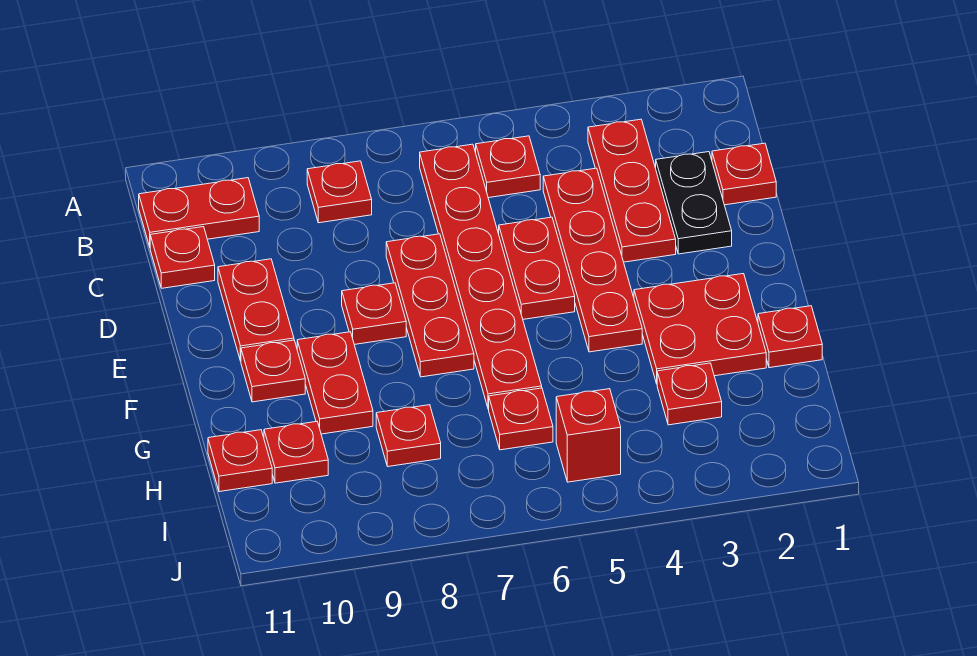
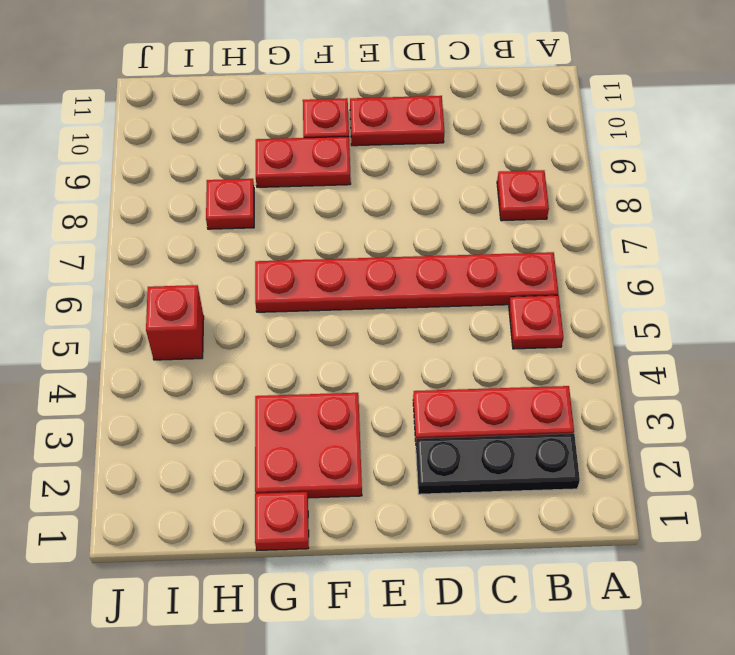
black 1x3 plate [416,434,580,494] -> black 1x2 plate [656,152,732,254]
none -> red 1x2 plate [139,178,259,247]
none -> red 1x1 plate [712,143,776,205]
none -> red 1x4 plate [543,168,642,352]

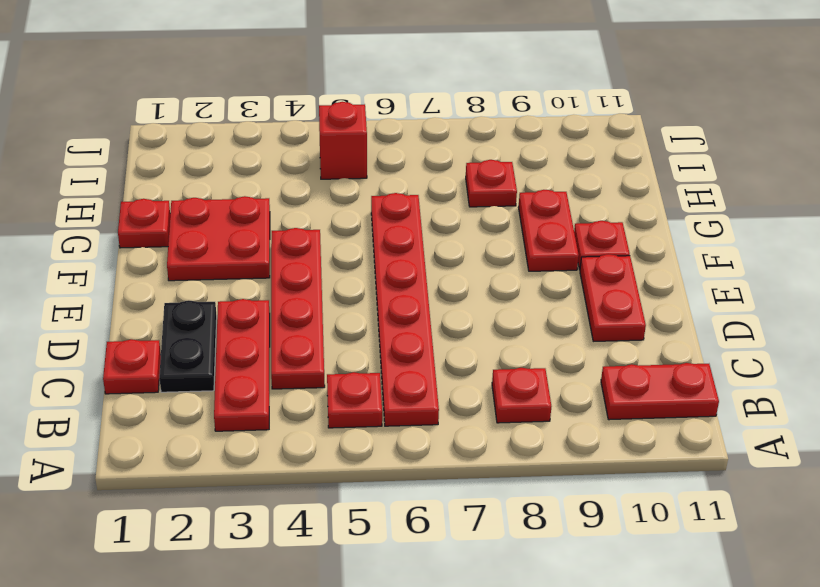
none -> red 1x1 plate [150,227,215,288]
none -> red 1x2 plate [499,217,575,319]
none -> red 1x3 plate [386,234,474,377]

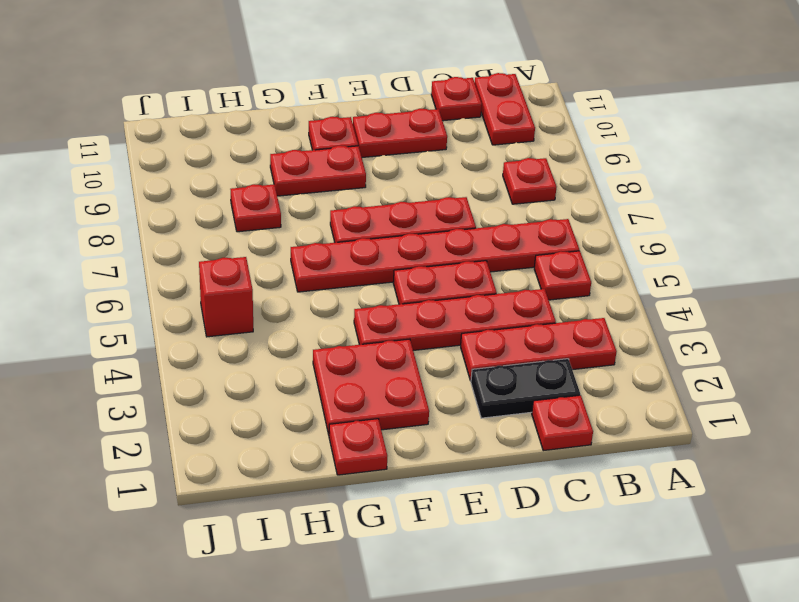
none -> red 1x1 plate [342,283,406,345]
none -> red 1x1 plate [657,363,722,425]
none -> red 1x1 plate [489,388,553,450]

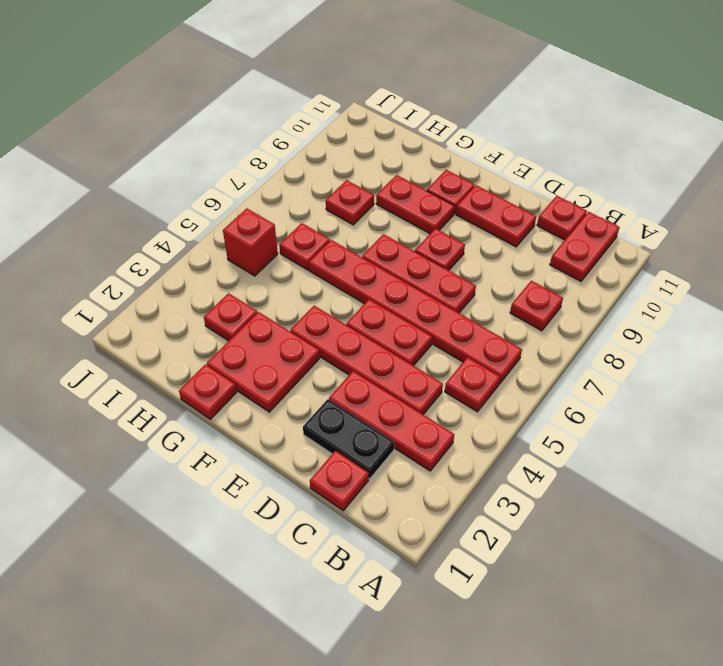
none -> red 1x1 plate [264,422,328,483]
none -> red 1x1 plate [208,430,272,492]

